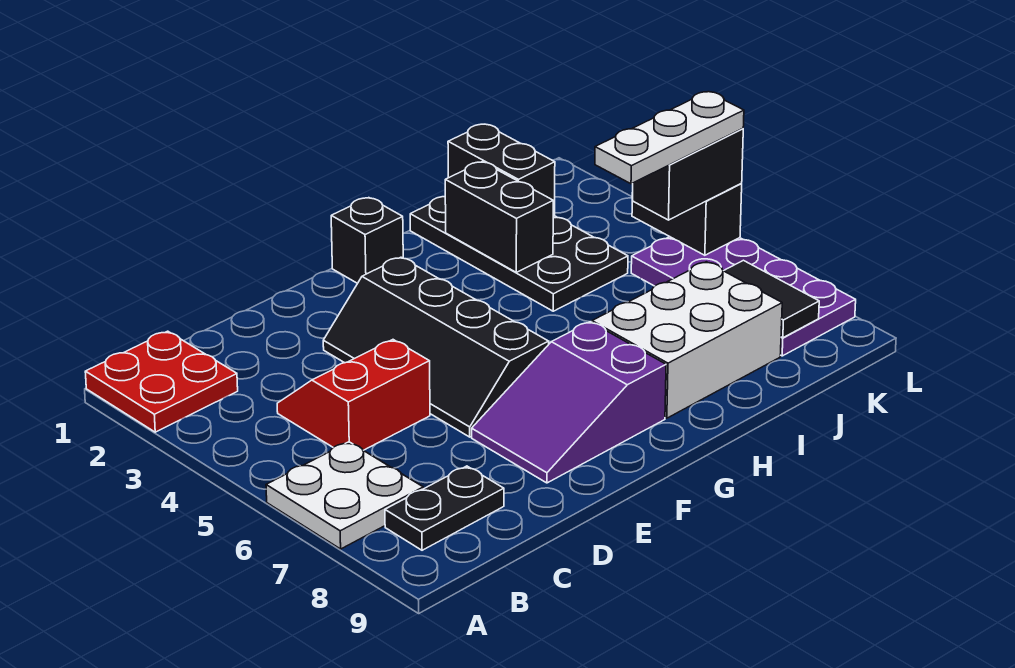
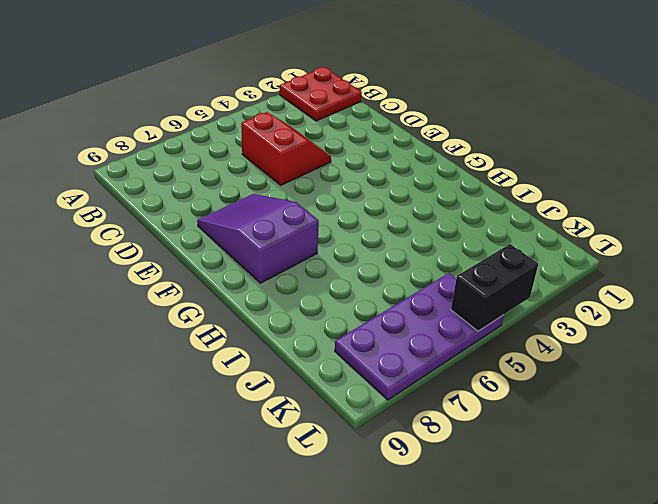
none -> white 2x2 plate [266,442,423,549]
none -> black 1x2 plate [385,466,504,550]
none -> black 2x4 slope [323,257,549,437]

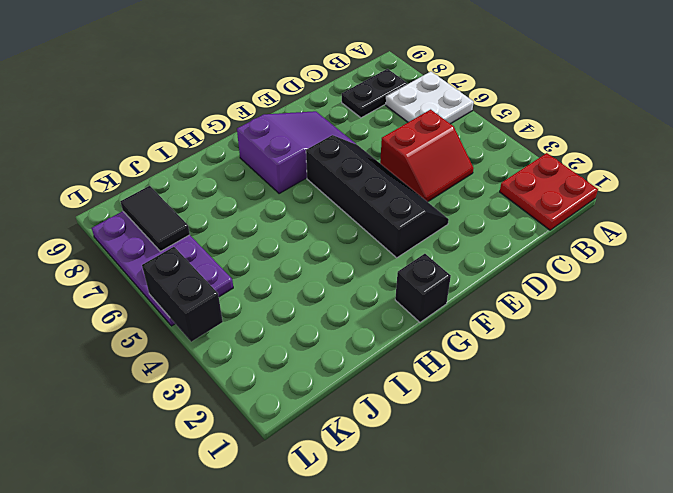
none -> white 2x3 brick [592,262,782,418]
none -> black 2x4 plate [410,197,628,311]
none -> black 1x2 brick [445,162,553,272]

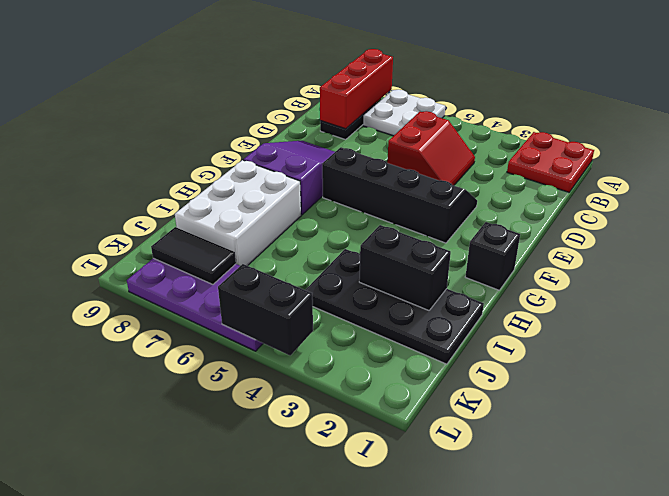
red 1x3 brick [320,49,393,129] -> none
none -> black 1x2 brick [448,124,555,216]
none -> black 1x2 brick [633,129,743,220]
none -> white 1x3 plate [595,92,744,184]

